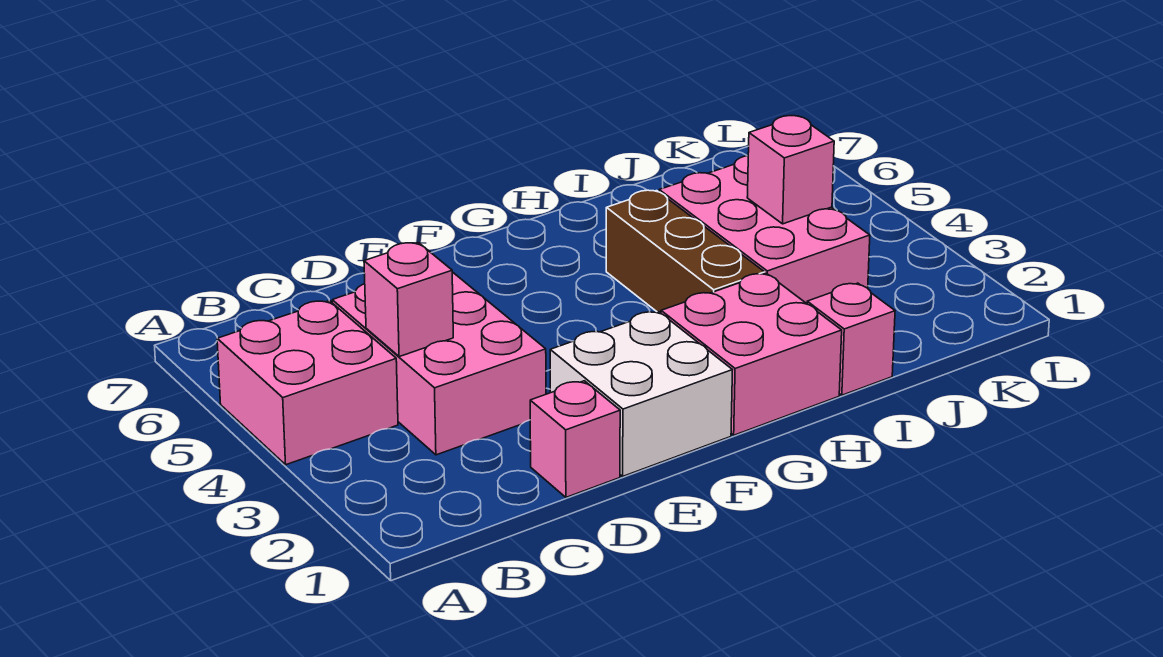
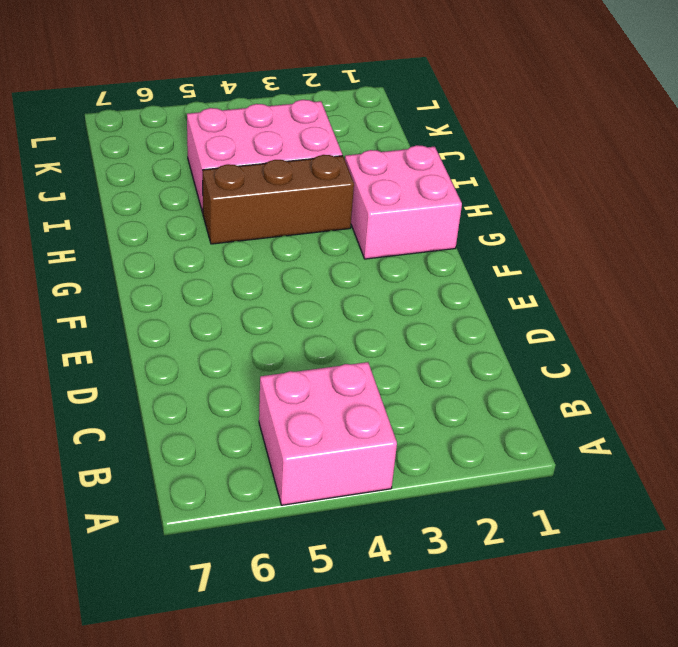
none -> pink 2x3 brick [332,272,546,455]
none -> pink 1x1 brick [530,381,620,497]

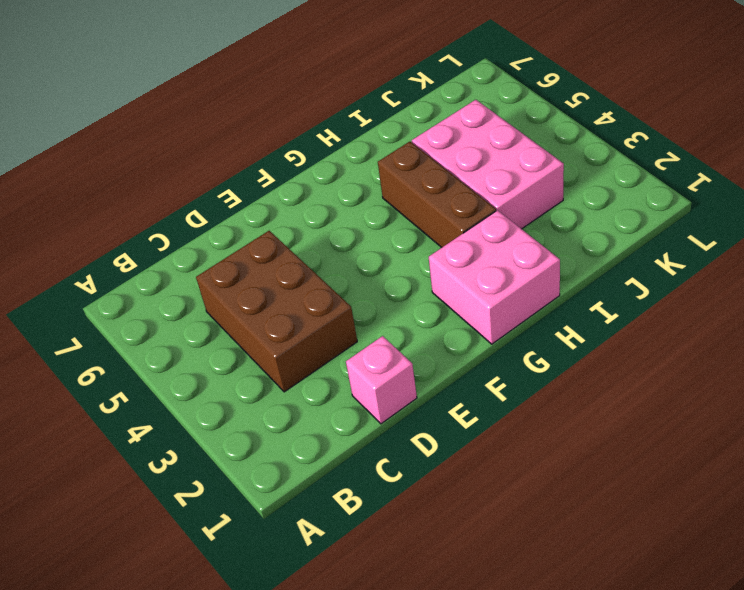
brown 2x3 brick [196,231,357,392] -> pink 2x3 brick [332,272,546,455]
none -> pink 2x2 brick [217,301,398,465]
none -> white 2x2 brick [550,311,732,476]

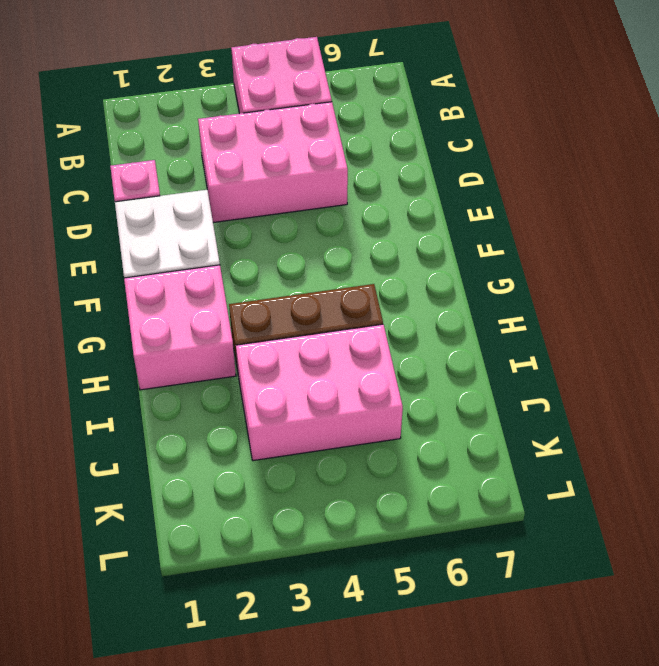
none -> pink 1x1 brick [807,283,895,395]
none -> pink 1x1 brick [364,243,453,357]

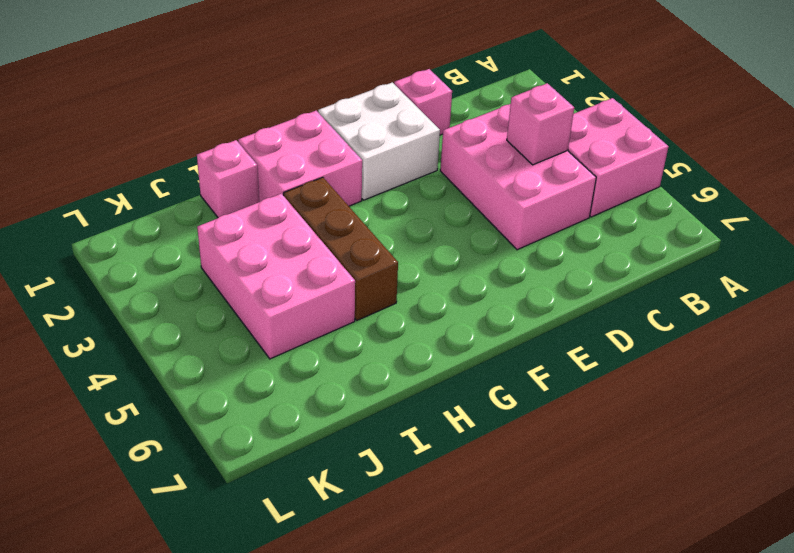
none -> pink 1x1 brick [747,116,834,224]

